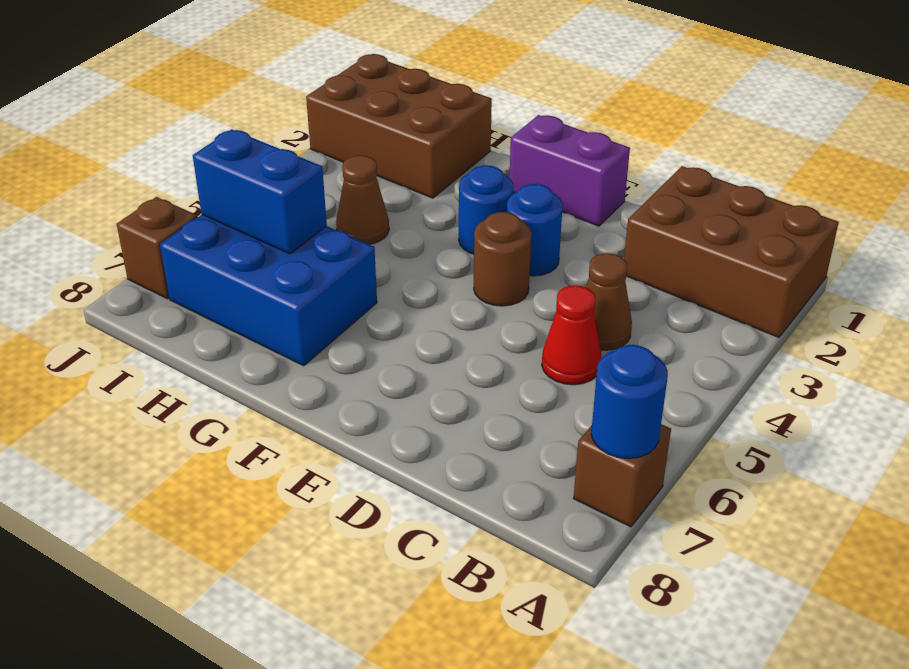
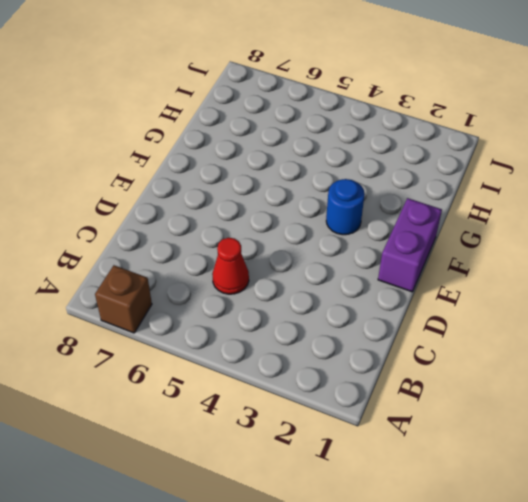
none -> brown 2x3 brick [624,166,839,337]
none -> brown 1x1 cone [586,253,632,350]
none -> blue 1x1 round brick [507,184,563,276]

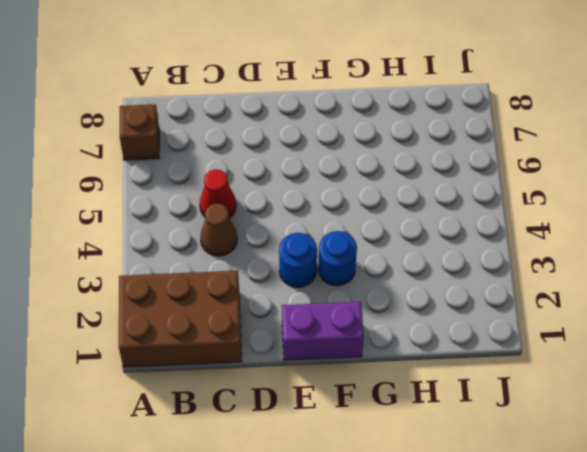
none -> brown 1x1 round brick [474,212,531,306]
none -> blue 2x3 brick [160,215,377,366]
none -> brown 2x3 brick [306,54,492,198]

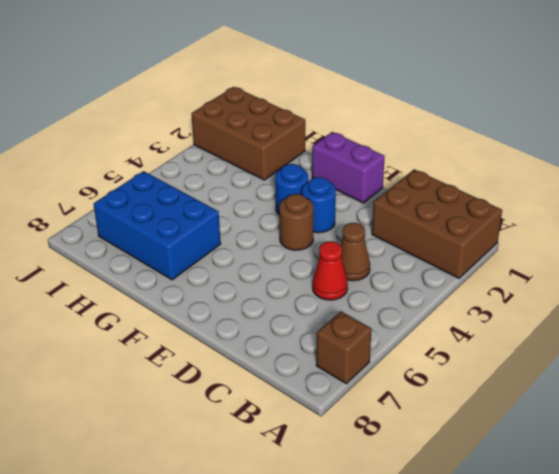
none -> brown 1x1 cone [336,155,389,245]
none -> brown 1x1 brick [117,197,198,299]
none -> blue 1x1 round brick [591,345,668,459]

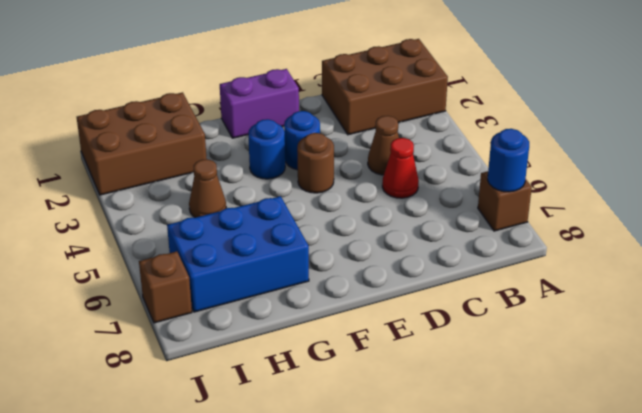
none -> blue 1x2 brick [193,129,327,254]

